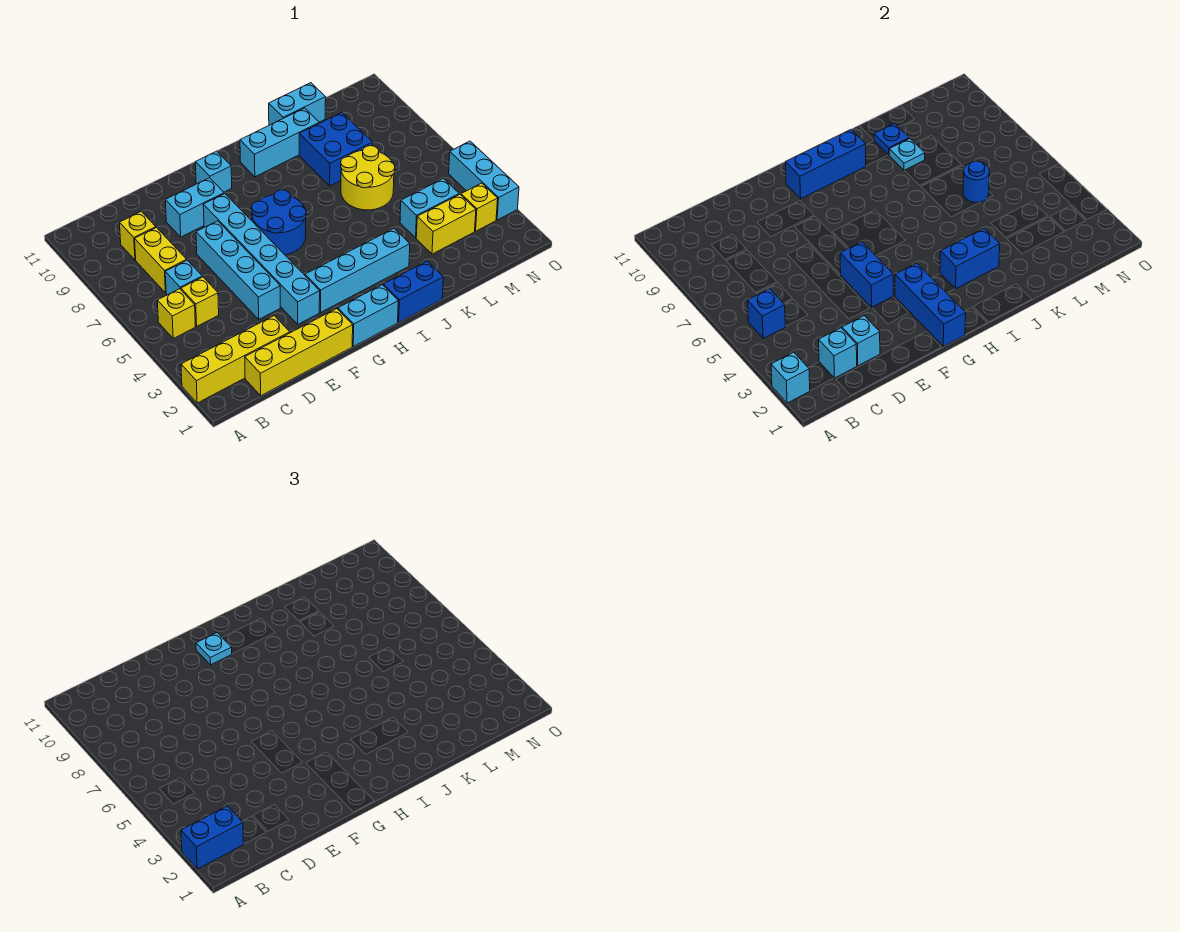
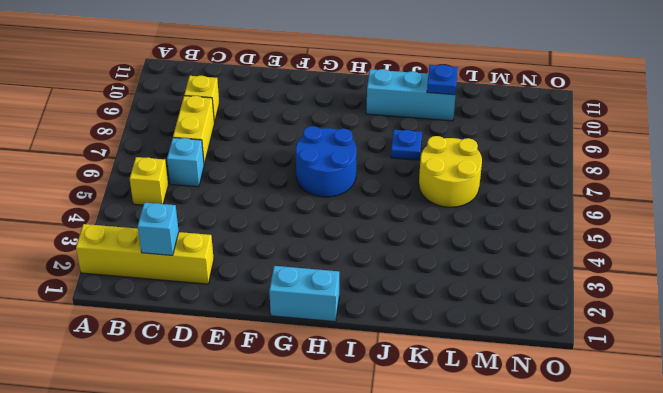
blue 1x1 plate [391,130,422,160] -> none
none -> yellow 1x4 brick [245,309,353,396]
none -> yellow 1x1 brick [181,277,219,326]
none -> cyan 1x4 brick [196,221,280,319]
none -> cyan 1x2 brick [165,178,225,237]

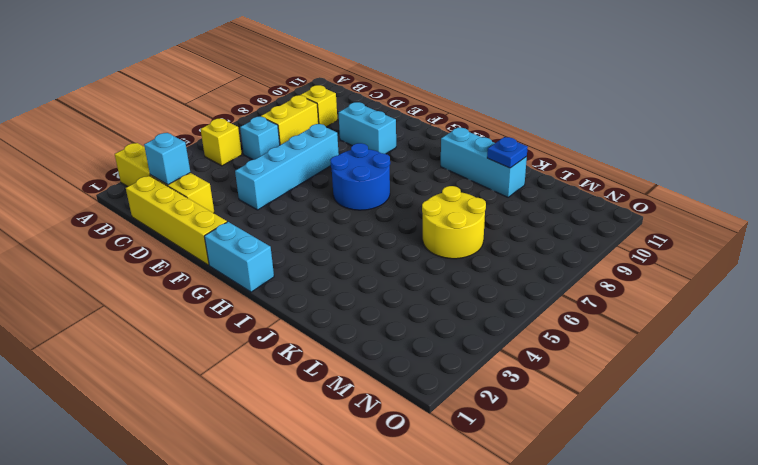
none -> yellow 1x1 brick [181,277,219,326]
none -> cyan 1x6 brick [203,194,320,324]
none -> cyan 1x4 brick [305,229,410,313]
none -> cyan 1x1 brick [195,151,232,192]

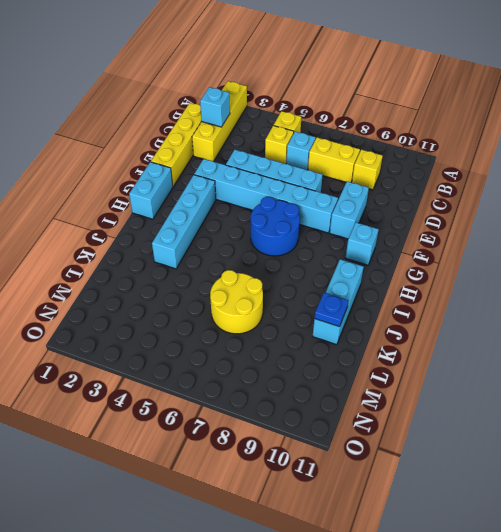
none -> blue 1x2 brick [383,261,443,322]
none -> blue 2x2 brick [299,113,373,186]
none -> cyan 1x2 brick [269,83,326,125]
none -> yellow 1x2 brick [416,194,476,254]

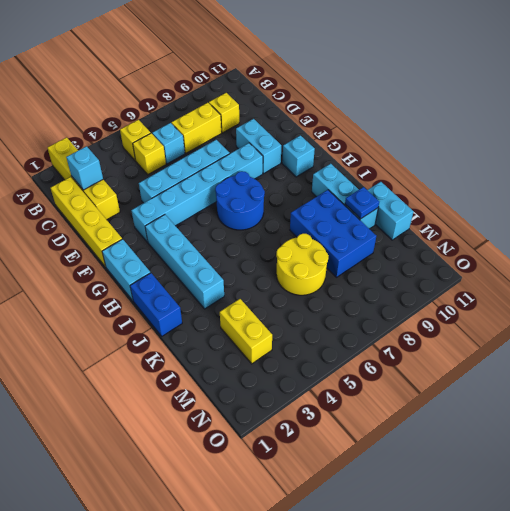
blue 2x3 brick [290,190,376,277] -> blue 2x2 brick [299,113,373,186]
none -> cyan 1x2 brick [400,179,459,238]
none -> yellow 1x1 brick [461,183,498,231]
none -> cyan 1x3 brick [449,141,519,220]
none -> cyan 1x1 brick [771,352,810,403]

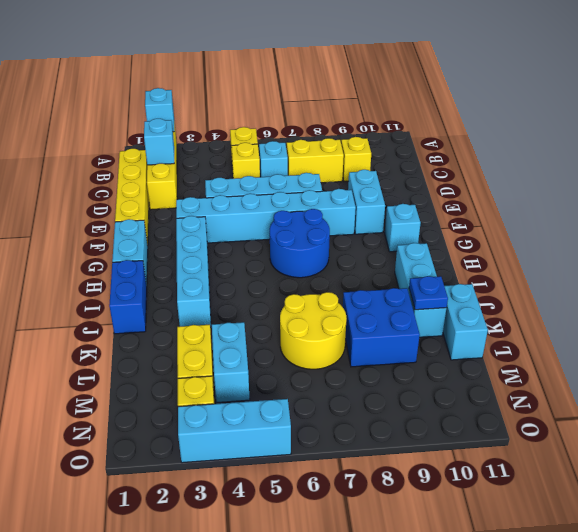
none -> blue 1x1 brick [747,289,785,338]
none -> cyan 1x1 brick [842,316,880,366]
none -> blue 1x2 brick [840,242,893,307]
none -> blue 1x3 brick [895,263,966,346]

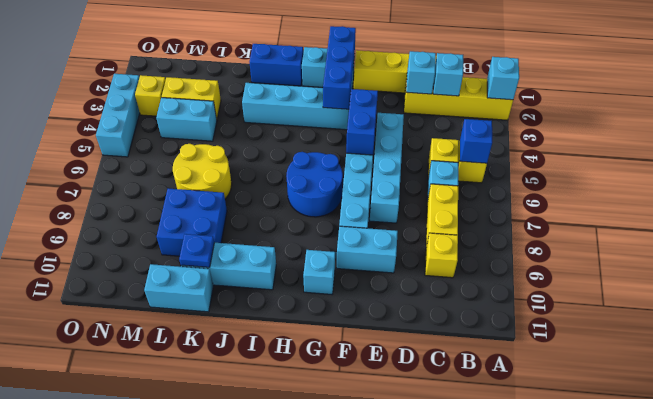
none -> blue 1x3 brick [785,129,866,199]
none -> blue 1x2 brick [940,229,1000,289]
none -> cyan 1x1 plate [889,138,925,171]
none -> blue 1x1 round brick [963,161,989,202]

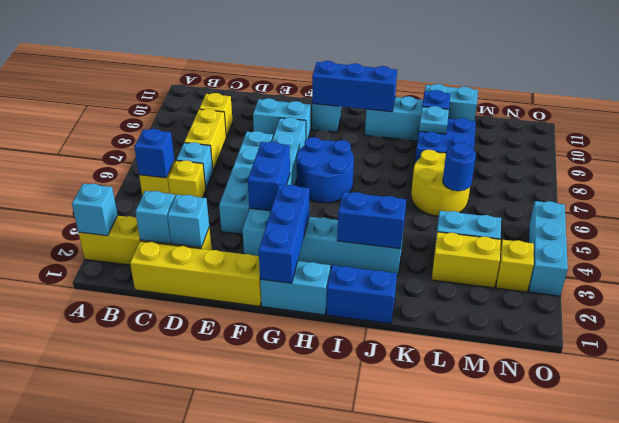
none -> blue 1x2 brick [181,806,243,869]
none -> cyan 1x1 plate [196,633,232,665]

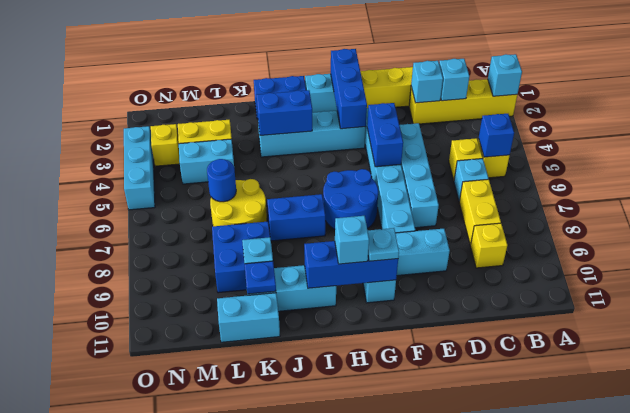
cyan 1x1 brick [335,216,369,264] -> none
blue 1x2 brick [267,194,325,241] -> blue 1x2 brick moved to [181,806,243,869]

